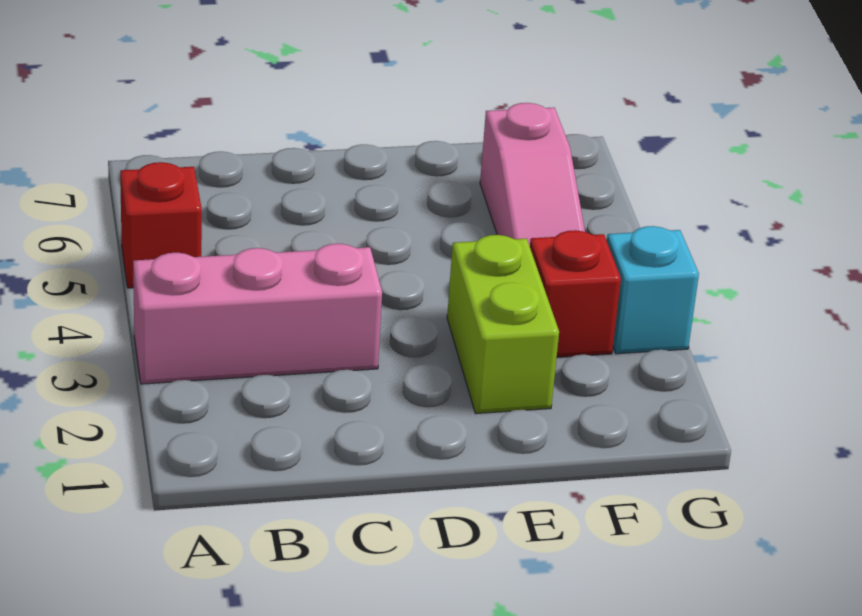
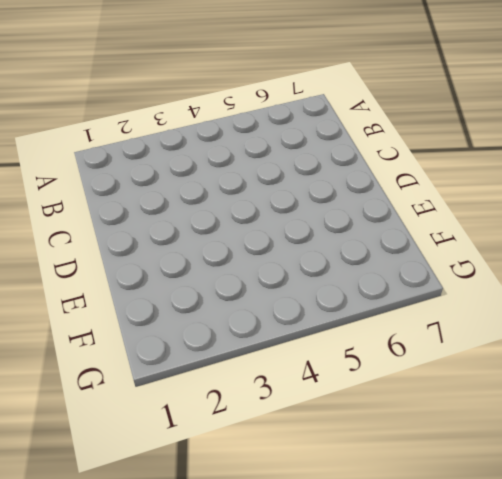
none -> pink 1x3 brick [133,244,382,384]
none -> red 1x1 brick [120,162,202,288]

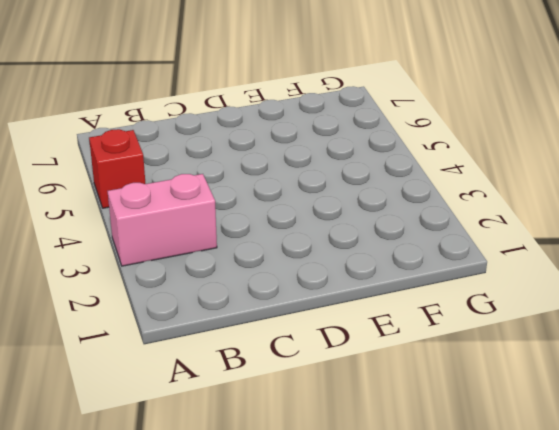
pink 1x2 brick [108,174,217,266] -> pink 1x3 brick [133,244,382,384]
none -> lime 1x2 brick [447,235,559,414]
none -> red 1x1 brick [530,230,621,357]

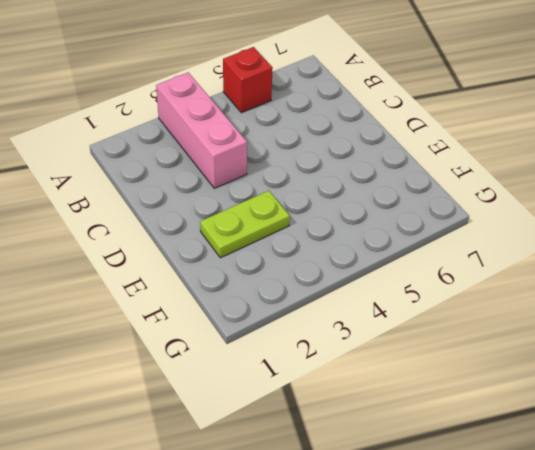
lime 1x2 plate [200,191,290,258] -> lime 1x2 brick [447,235,559,414]
none -> red 1x1 brick [530,230,621,357]
none -> pink 1x3 slope [480,103,585,246]

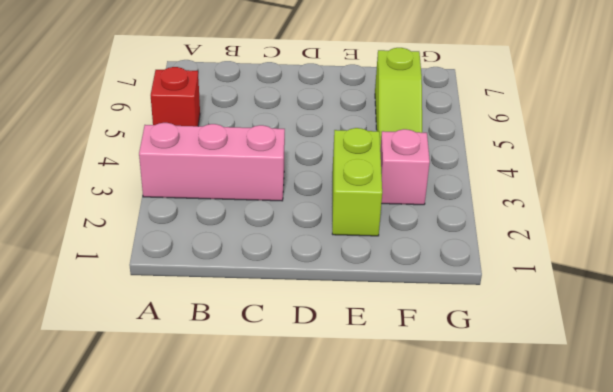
pink 1x1 brick [380,129,430,205] -> red 1x1 brick [530,230,621,357]
lime 1x3 slope [375,48,422,148] -> pink 1x3 slope [480,103,585,246]
none -> cyan 1x1 brick [607,226,699,354]

